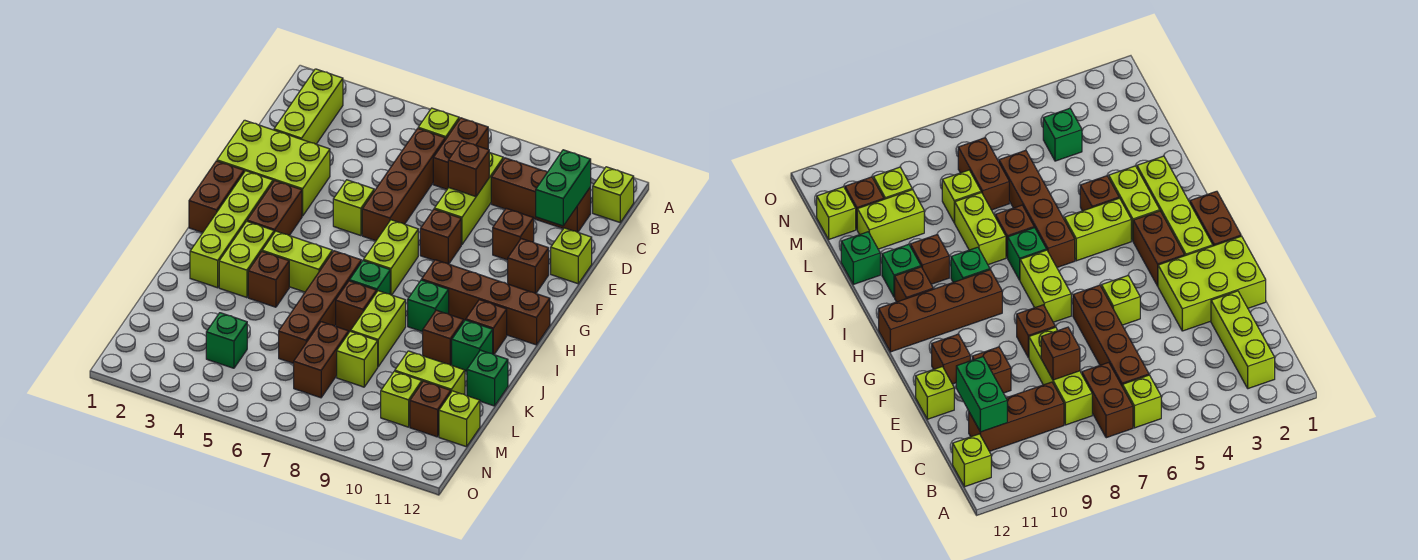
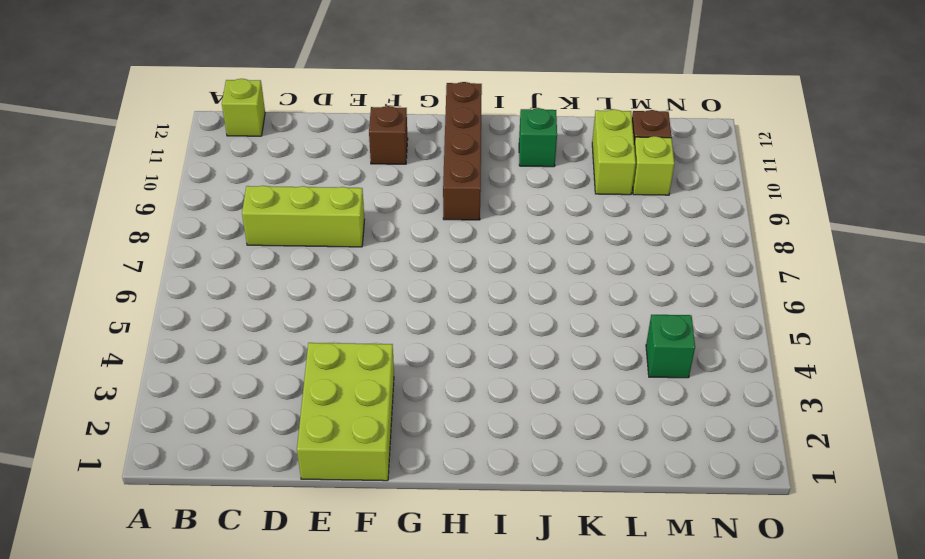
none -> lime 1x3 brick [274,69,343,144]
none -> lime 1x1 brick [418,108,459,140]
none -> brown 1x2 brick [433,118,488,189]
none -> brown 1x4 brick [362,129,445,241]

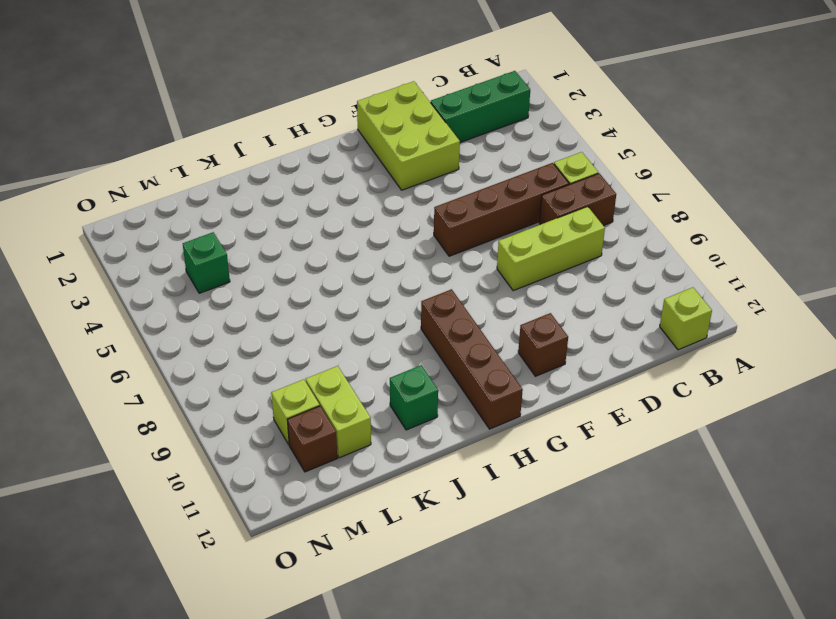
green 1x3 brick [431,71,530,142] -> lime 1x3 brick [274,69,343,144]
none -> brown 1x3 brick [491,158,591,232]
none -> brown 1x1 brick [493,208,534,260]
none -> lime 1x1 brick [551,228,592,284]
none -> lime 1x1 brick [333,180,374,236]

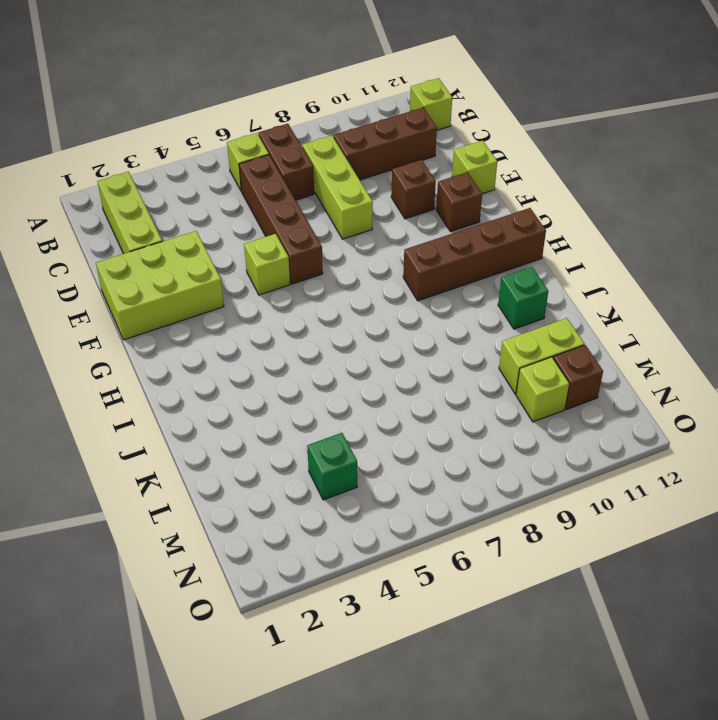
none -> brown 1x1 brick [420,209,461,264]
none -> brown 1x2 brick [189,161,244,233]
none -> lime 1x4 brick [190,171,273,288]
none -> brown 1x2 brick [247,181,302,236]

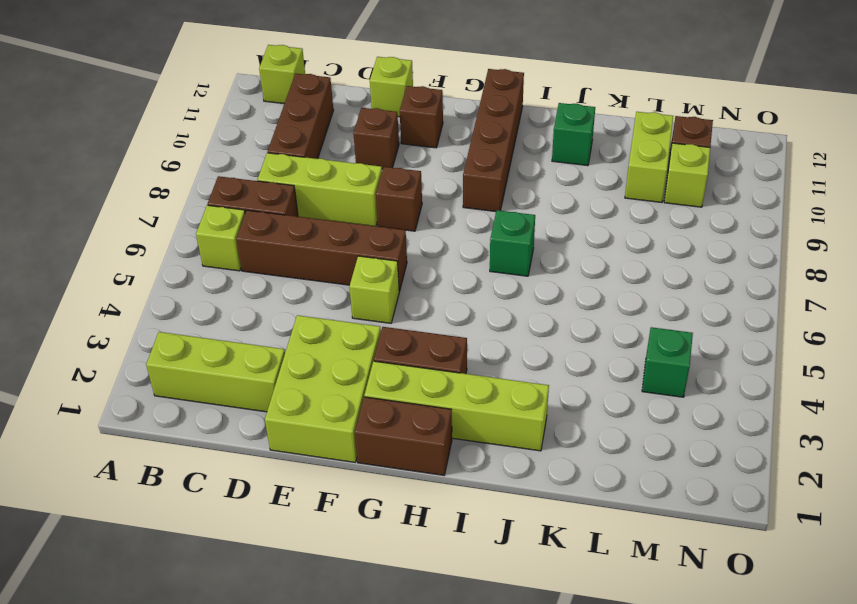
none -> lime 1x2 brick [363,220,418,295]
none -> lime 1x2 brick [219,221,274,298]
none -> lime 1x2 brick [262,231,332,292]
none -> brown 1x4 brick [279,251,361,363]

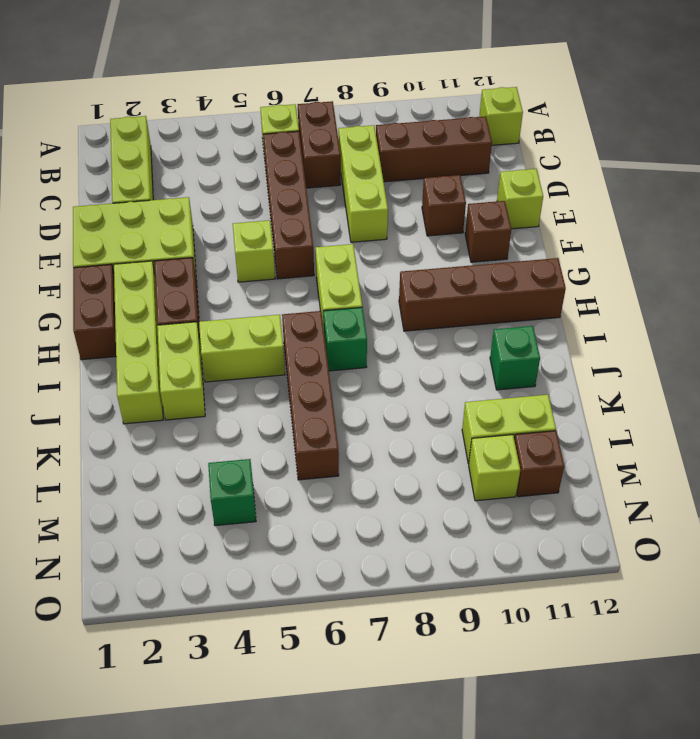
none -> brown 1x1 brick [420,209,461,264]
none -> green 1x1 brick [408,280,449,332]
none -> brown 1x1 brick [466,300,507,355]
none -> brown 1x1 brick [248,252,289,307]

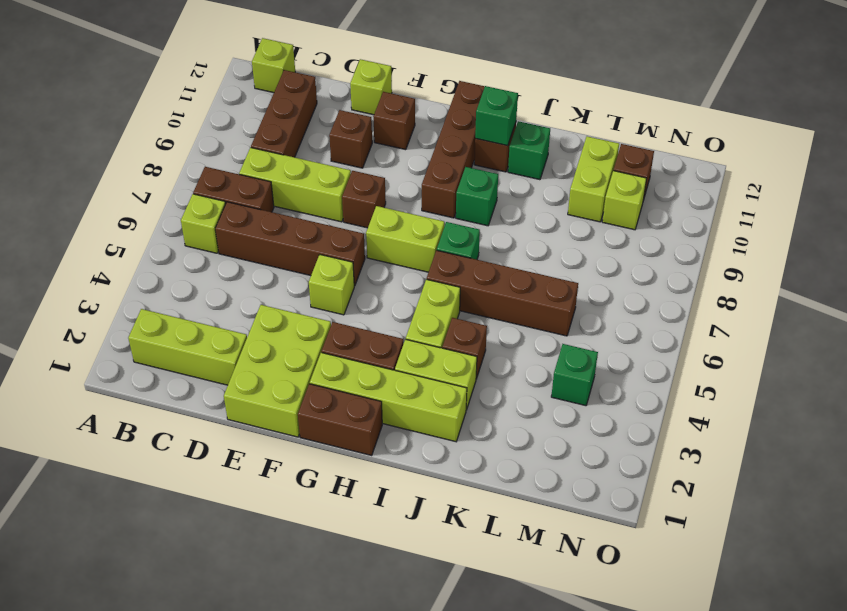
green 1x1 brick [475,86,518,146] -> green 1x1 brick moved to [467,350,508,406]
none -> brown 1x1 brick [336,281,377,332]
none -> lime 1x2 brick [351,291,406,367]
none -> brown 1x1 brick [423,310,464,365]
none -> brown 1x2 brick [294,322,349,398]

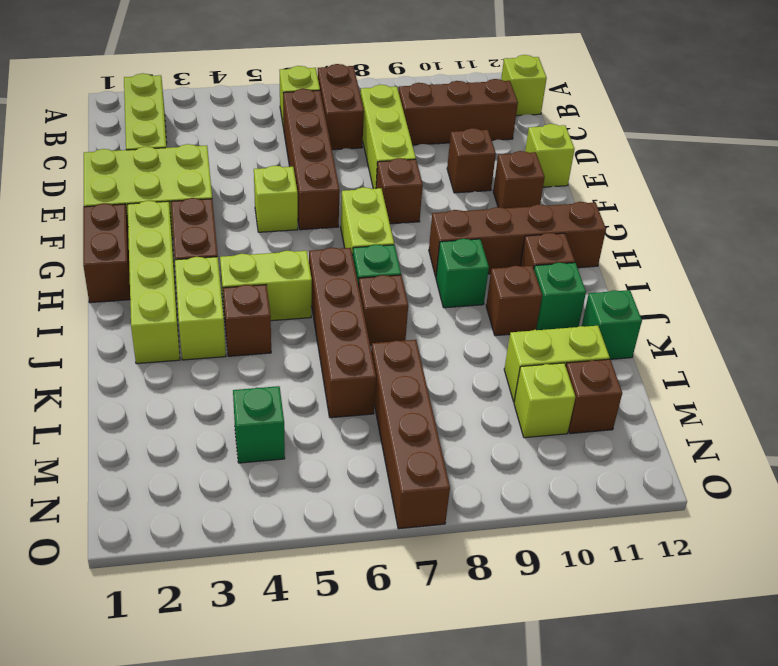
brown 1x4 brick [371,340,450,529] -> brown 1x2 brick [294,322,349,398]
none -> lime 1x2 brick [351,291,406,367]
none -> lime 1x1 brick [337,331,378,387]
none -> lime 1x1 brick [439,391,480,447]
none -> green 1x2 brick [536,150,591,226]

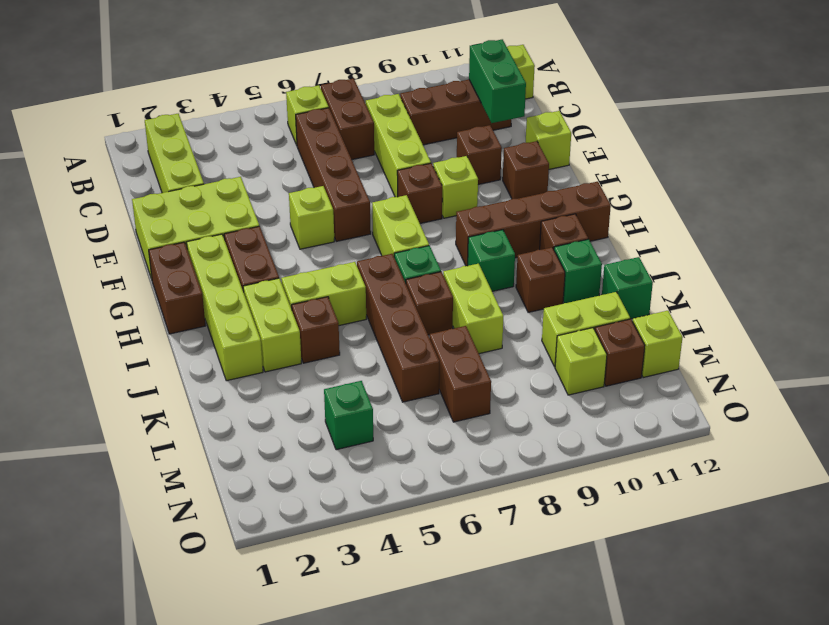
lime 1x1 brick [433,156,478,218] -> lime 1x1 brick moved to [337,331,378,387]
none -> brown 1x1 brick [448,141,489,197]

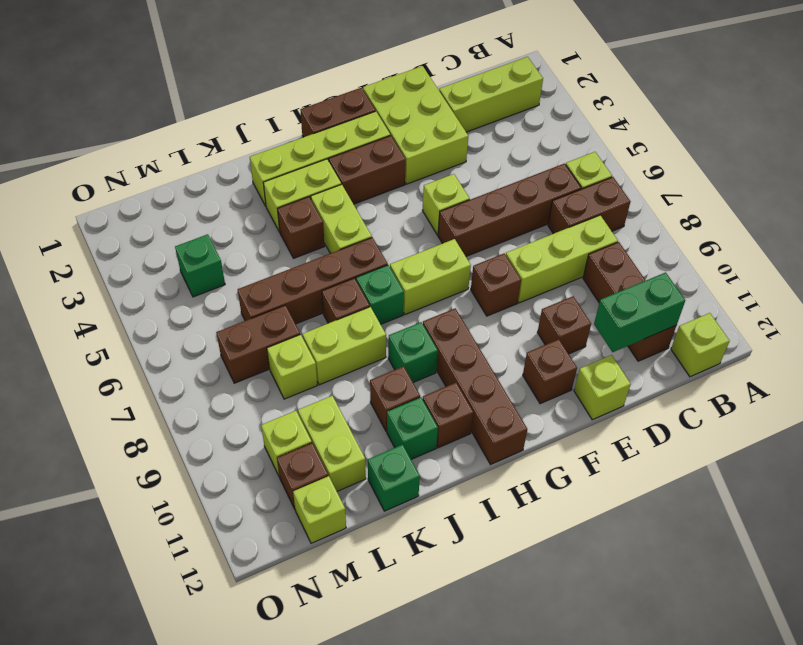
none -> brown 1x1 brick [448,141,489,197]

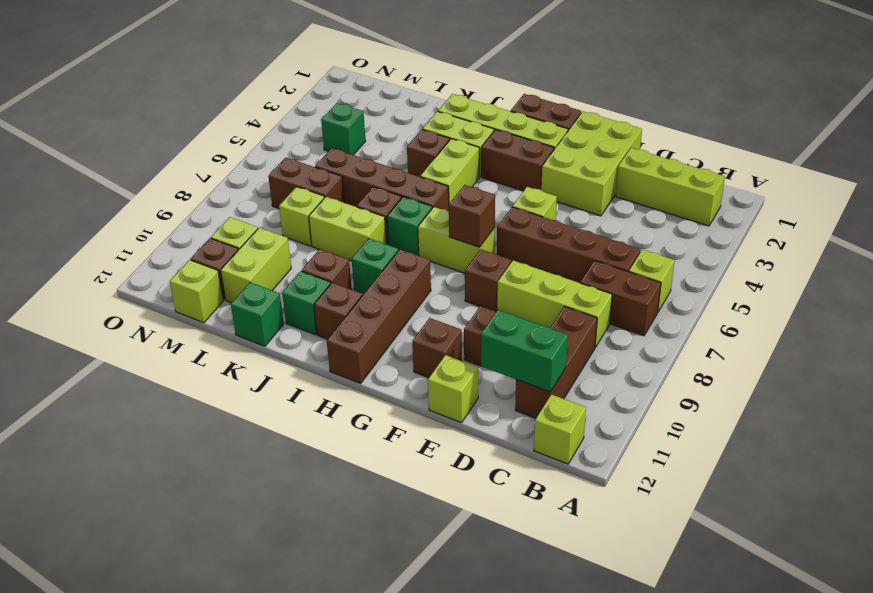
brown 1x1 brick [449,185,495,247] -> brown 1x1 brick moved to [448,141,489,197]

